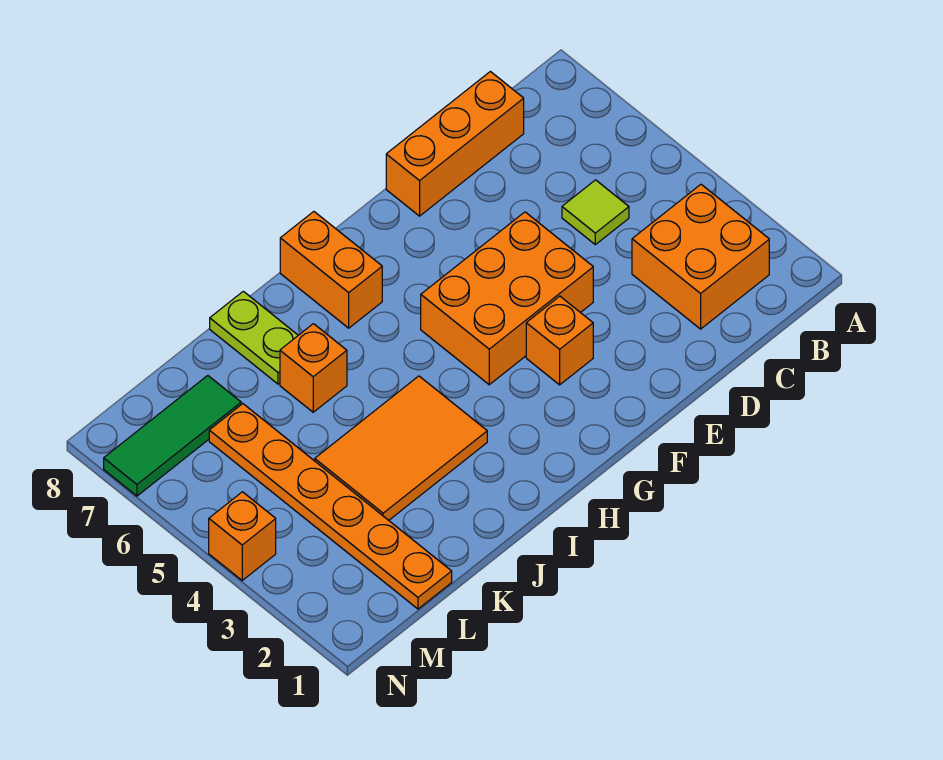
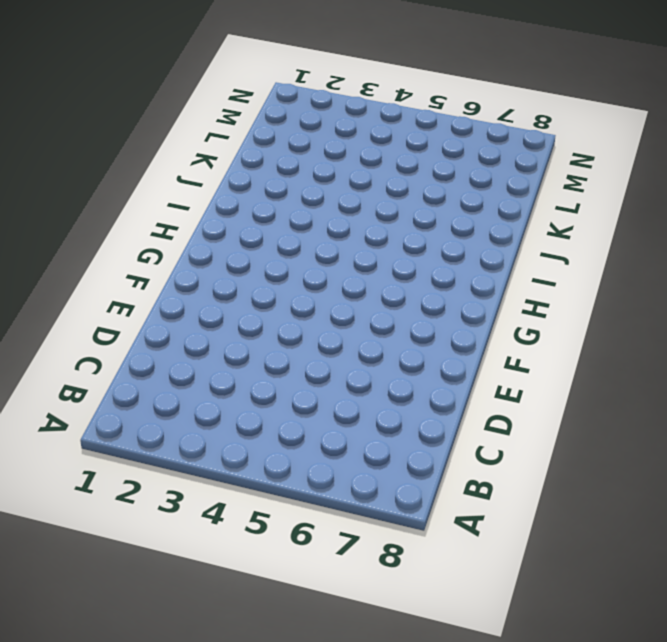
none -> orange 2x2 brick [632,185,769,329]
none -> lime 1x1 tile [562,180,629,245]
none -> orange 1x3 brick [386,71,524,216]

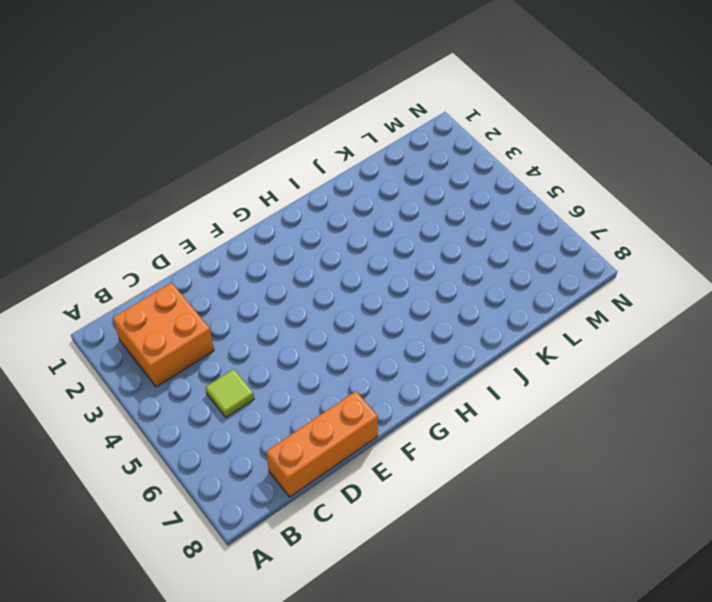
none -> orange 2x3 brick [421,212,593,385]
none -> orange 1x1 brick [526,296,593,385]
none -> orange 1x2 brick [280,212,382,328]

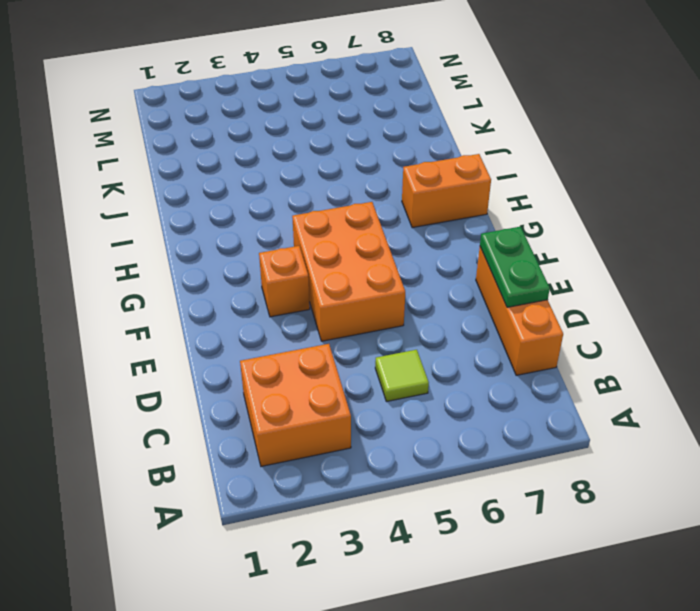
green 1x2 plate [480,227,550,307] -> none
none -> orange 2x3 tile [315,376,487,520]
none -> orange 1x1 brick [280,324,347,412]
none -> lime 1x2 plate [210,291,298,384]

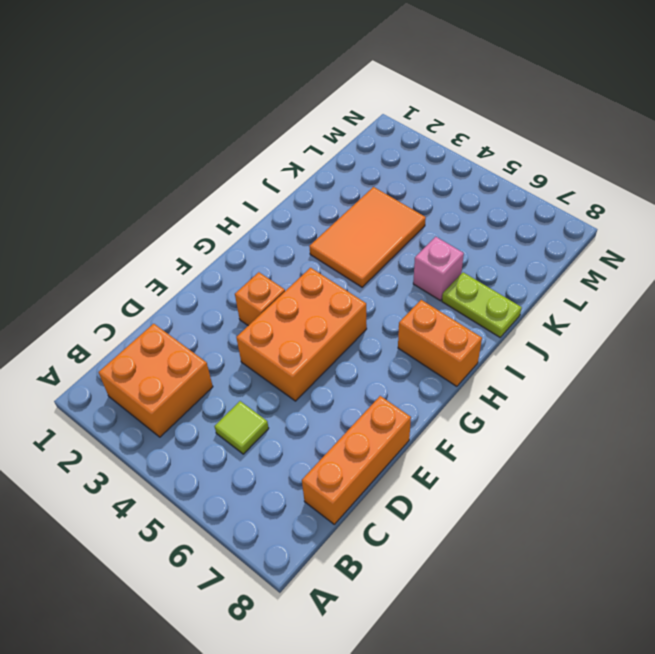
pink 1x1 brick [413,237,464,301] -> orange 1x1 brick [280,324,347,412]
none -> orange 1x6 plate [209,404,452,609]
none -> green 1x3 tile [104,376,241,496]
none -> orange 1x1 brick [209,492,276,580]

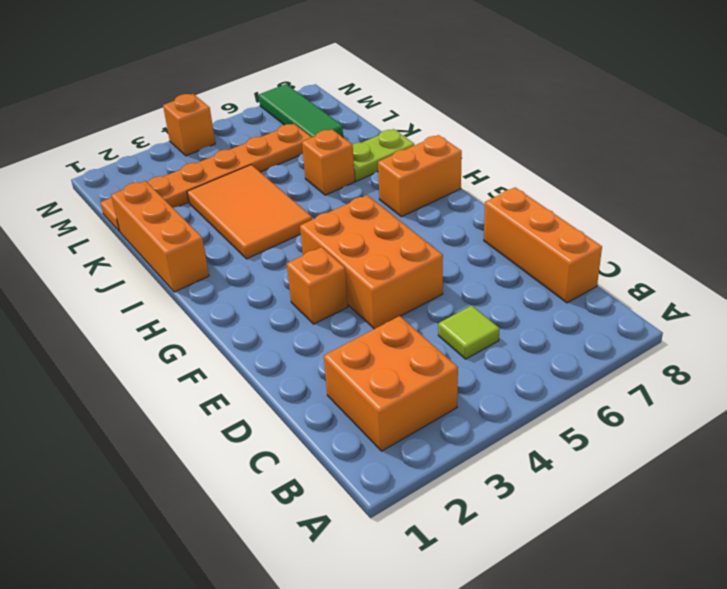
orange 1x3 brick [111,181,209,292] -> none

